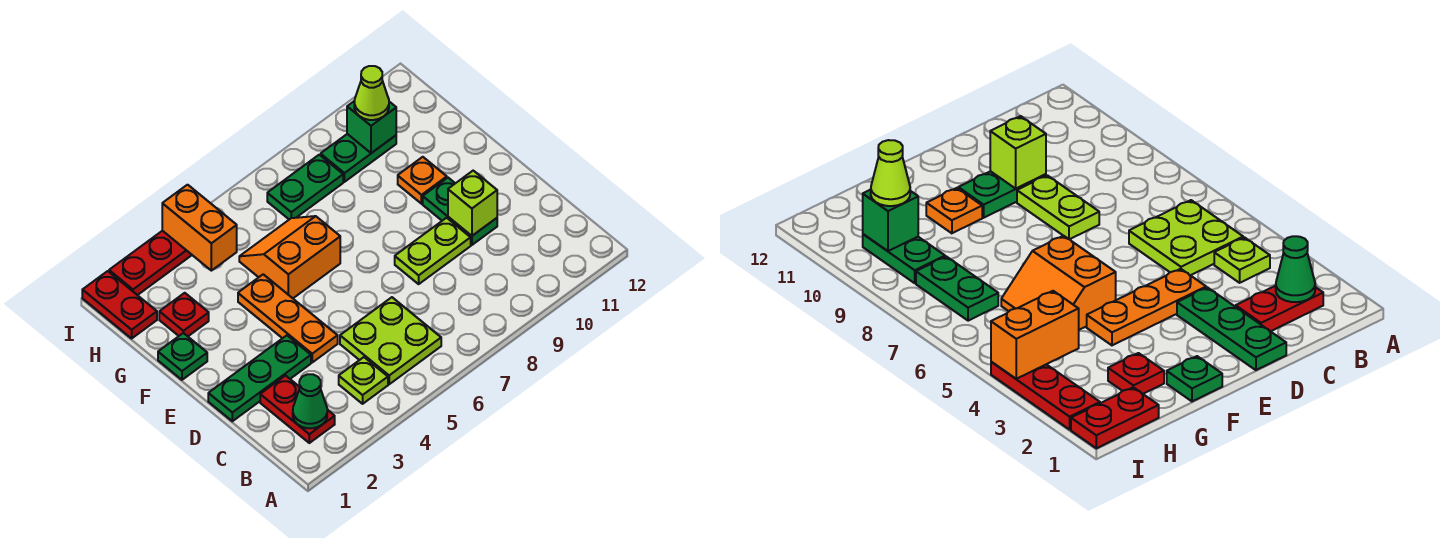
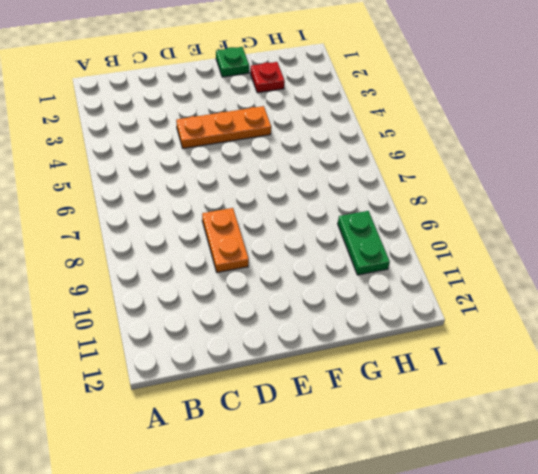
orange 1x2 plate [202,208,249,272] -> lime 1x2 plate [395,218,471,284]
none -> red 1x2 plate [260,376,335,443]
none -> lime 1x1 plate [339,357,388,404]
none -> lime 2x2 plate [340,297,441,384]

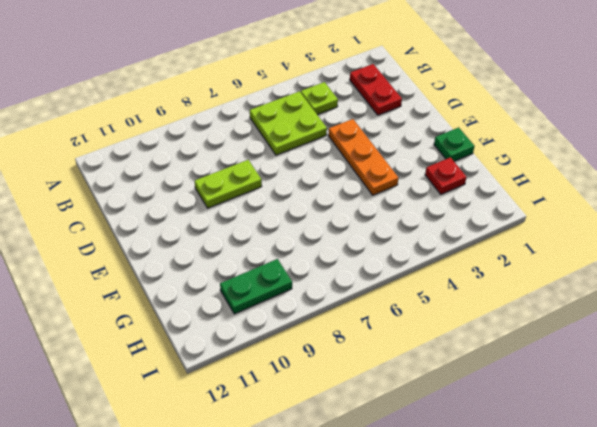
none -> green 1x3 plate [208,335,311,421]
none -> green 1x2 plate [423,178,497,245]
none -> orange 2x2 slope [239,216,340,298]

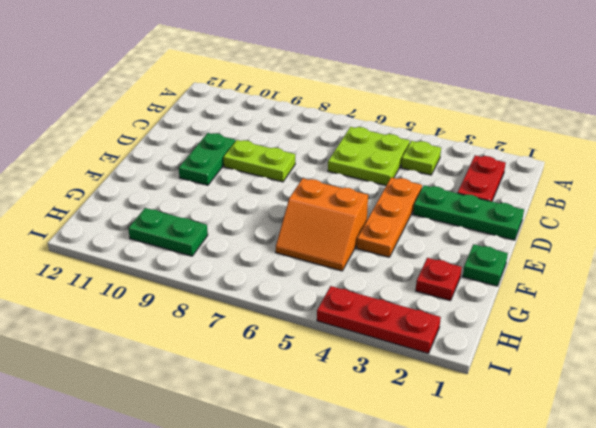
none -> orange 1x1 plate [398,157,447,204]
none -> red 1x2 plate [82,271,157,338]
none -> green 1x2 plate [267,155,343,219]

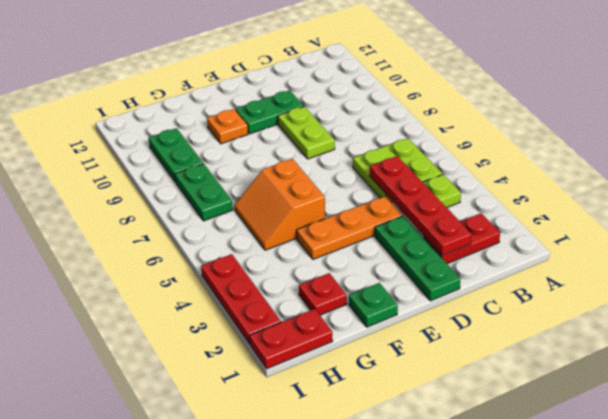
red 1x4 plate [370,156,472,256] -> none
none -> green 1x1 cone [293,374,327,428]
none -> lime 1x1 brick [448,171,497,236]
none -> orange 1x2 brick [162,185,237,271]

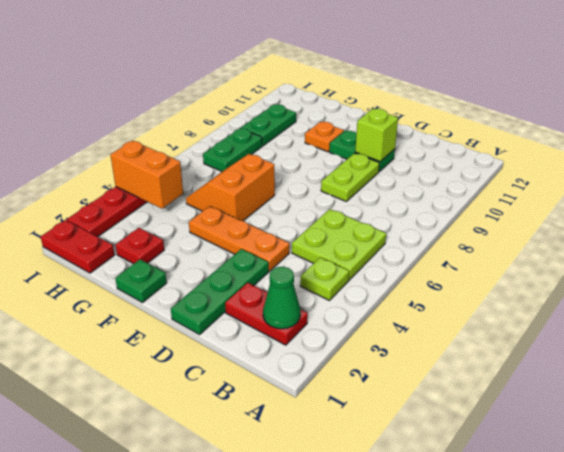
none -> green 1x1 brick [347,101,396,153]
none -> lime 1x1 cone [354,66,389,120]

